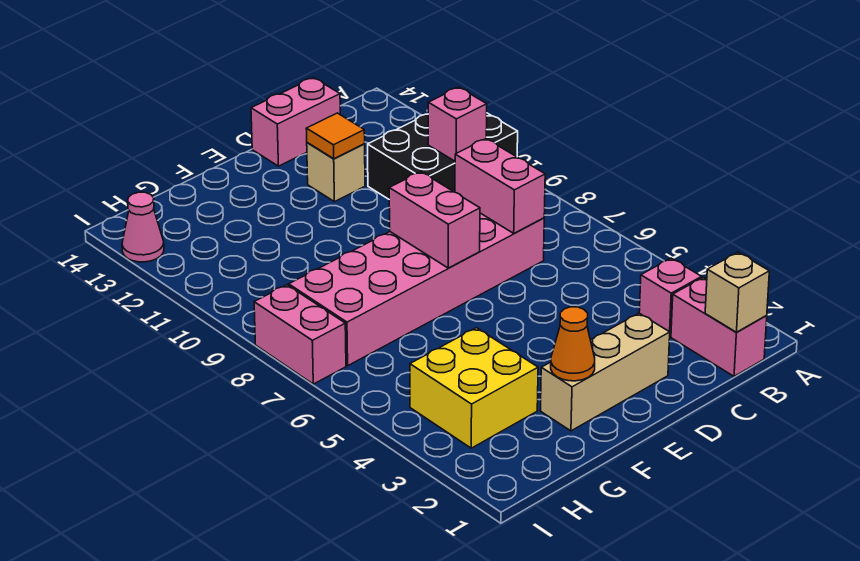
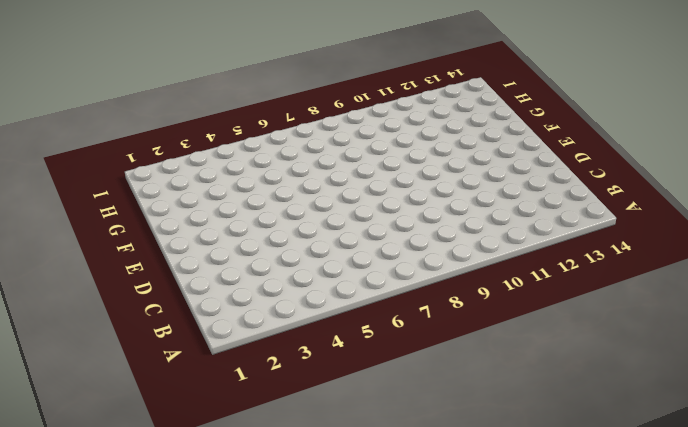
none -> black 2x3 brick [368,113,518,199]
none -> pink 1x2 brick [671,278,767,376]
none -> pink 1x1 brick [639,258,702,336]

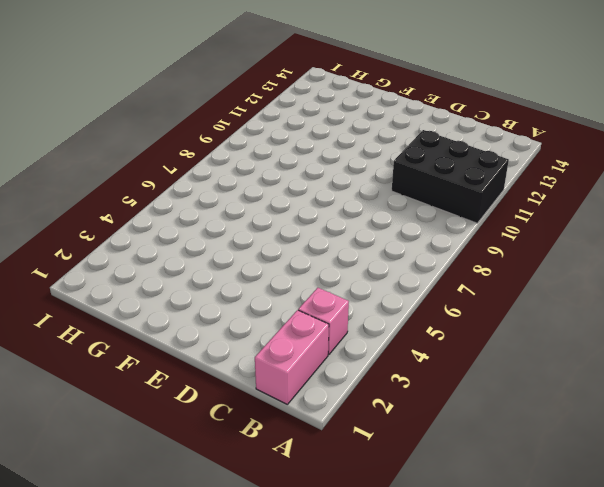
none -> pink 2x6 brick [289,213,544,366]
none -> pink 1x2 brick [251,78,340,166]
none -> tan 1x3 brick [540,313,670,431]

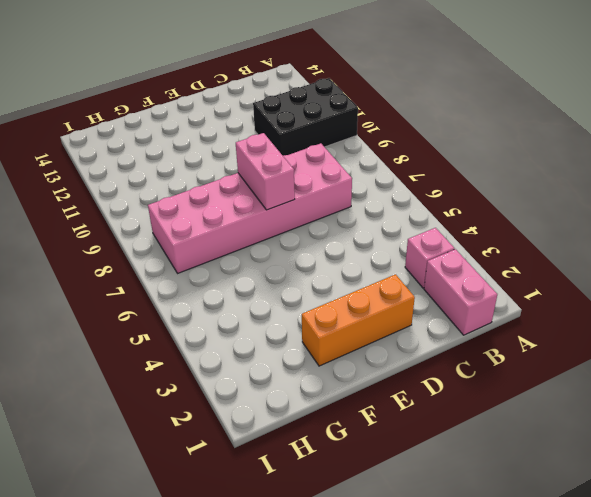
orange 1x3 brick [302,274,415,366] -> tan 1x3 brick [540,313,670,431]
none -> pink 1x2 brick [251,78,340,166]
none -> tan 1x1 brick [307,143,365,202]
none -> yellow 2x2 brick [410,328,538,448]

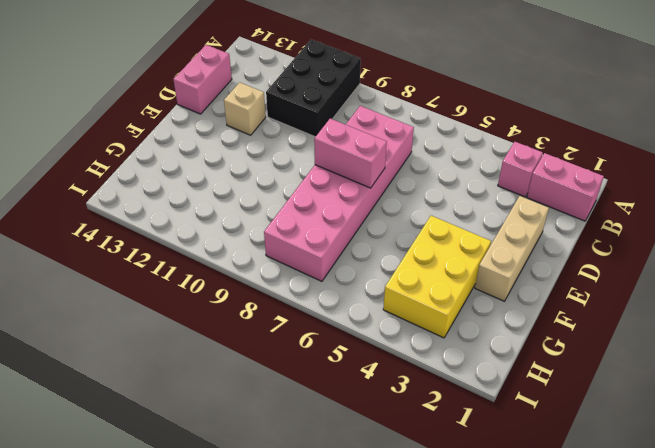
yellow 2x3 brick [383,216,491,338] -> yellow 2x2 brick [410,328,538,448]
none -> pink 1x2 brick [254,285,346,384]
none -> pink 1x1 cone [122,192,164,262]
none -> tan 1x1 brick [705,252,769,332]

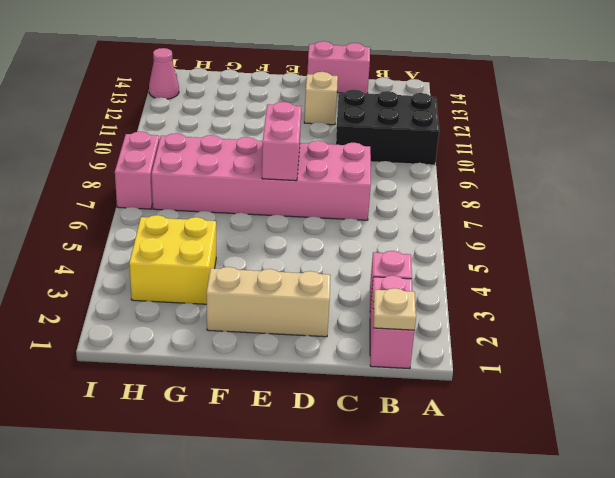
tan 1x1 plate [373,288,416,330] -> tan 1x1 brick [705,252,769,332]
none -> pink 1x1 brick [428,87,487,161]
none -> pink 1x2 brick [455,139,545,233]
none -> orange 1x1 tile [306,113,365,159]

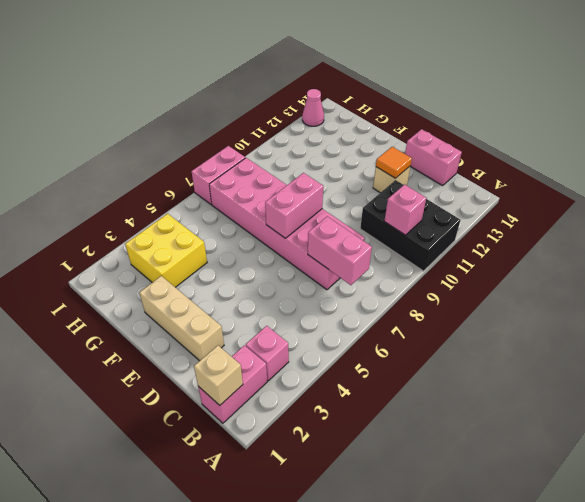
pink 1x2 brick [308,217,372,285] -> pink 1x2 brick turned to [455,139,545,233]
none -> orange 1x1 cone [551,307,595,381]

